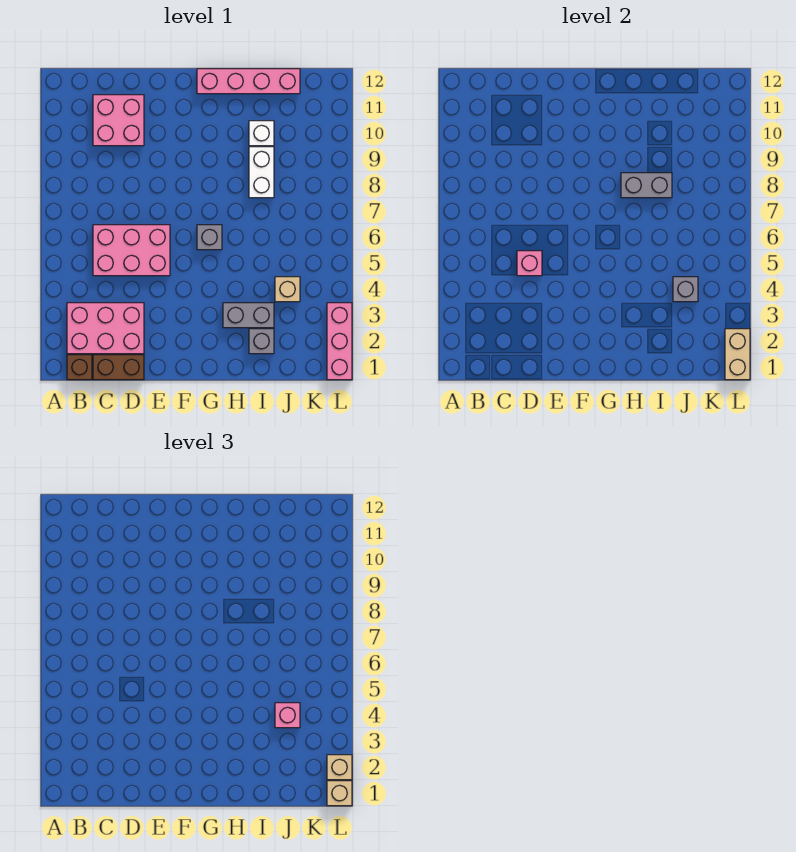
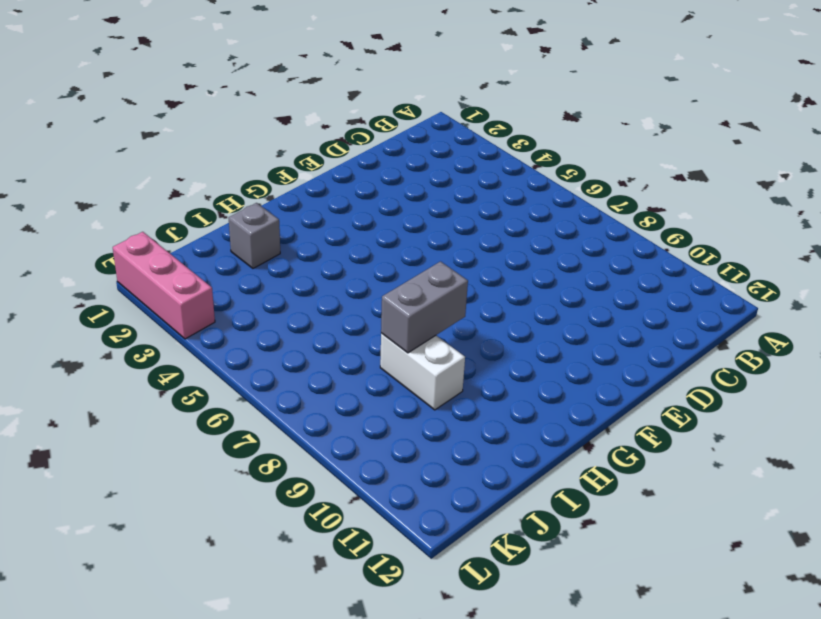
none -> brown 1x1 brick [67,355,92,380]
none -> pink 2x3 brick [67,303,144,354]
none -> brown 1x2 brick [93,355,144,380]

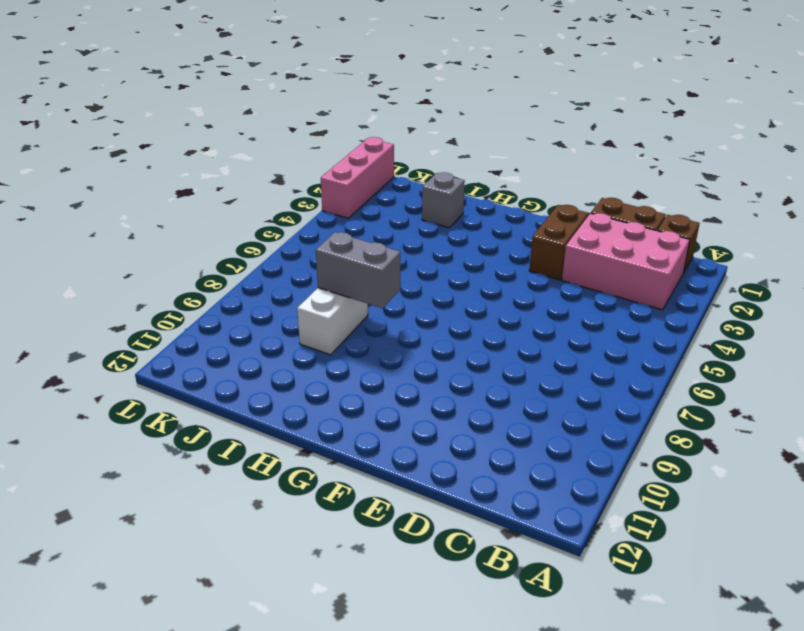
brown 1x2 brick [529,205,589,280] -> none
none -> pink 2x3 brick [93,225,170,276]
none -> pink 2x2 brick [93,95,144,146]
none -> grey 1x1 brick [197,225,222,250]

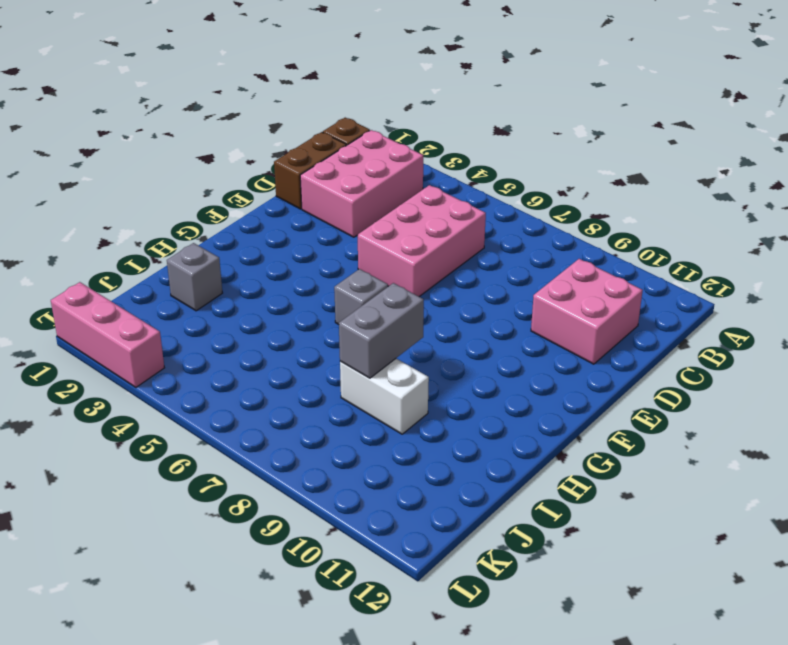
none -> pink 1x4 brick [197,69,300,94]
none -> grey 1x2 brick [223,303,274,328]
none -> white 1x1 brick [249,121,274,146]

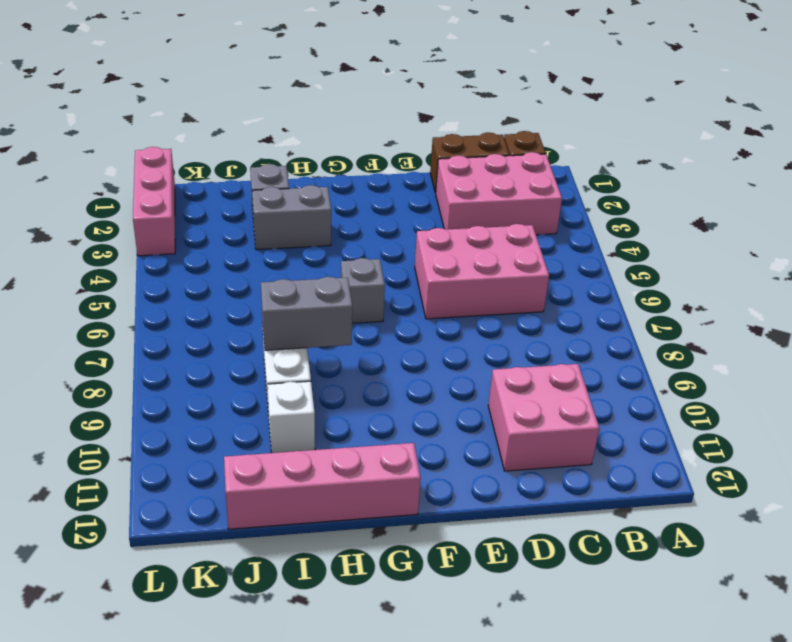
none -> tan 1x1 brick [275,277,300,302]
none -> pink 1x1 brick [517,251,542,276]
none -> grey 1x1 brick [673,277,698,302]

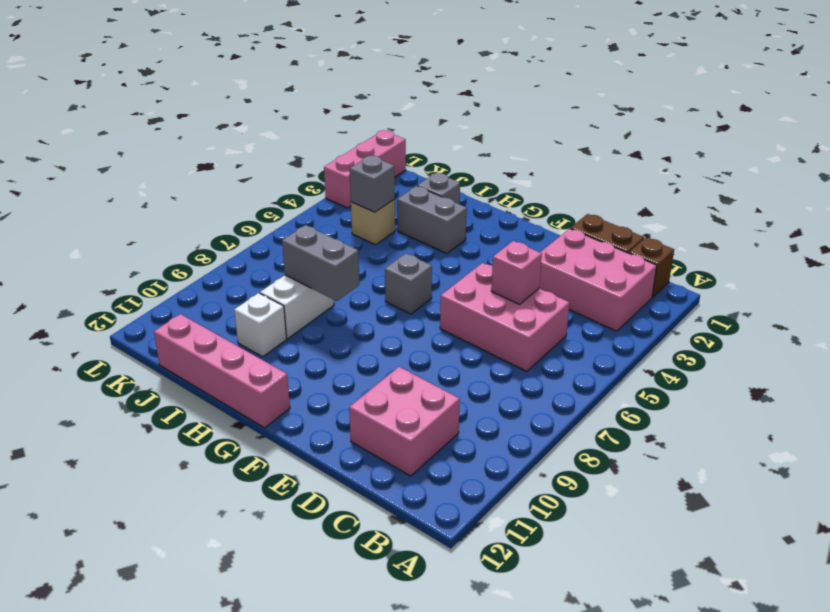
none -> tan 1x2 brick [725,329,750,380]
none -> pink 1x1 brick [275,703,300,728]
none -> tan 1x1 brick [327,781,352,806]

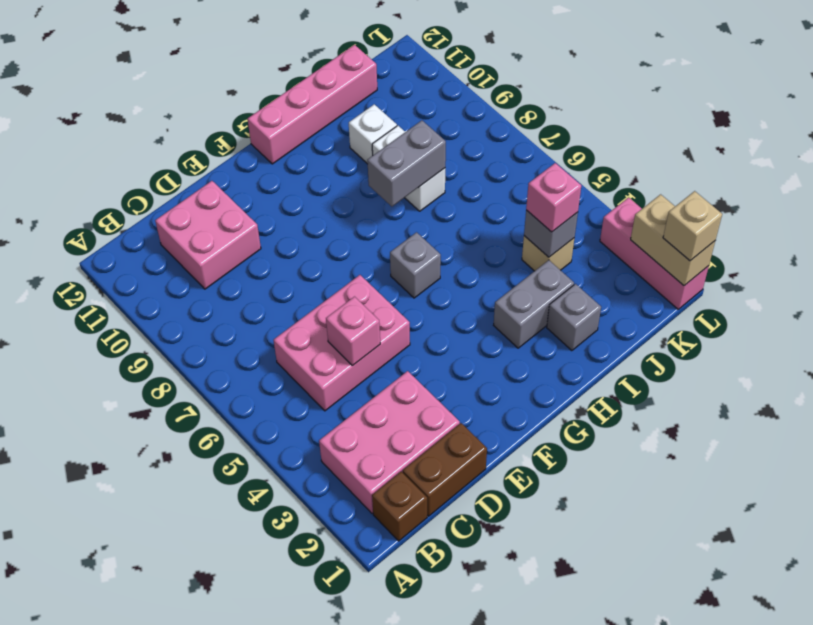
none -> tan 1x1 brick [327,755,352,780]

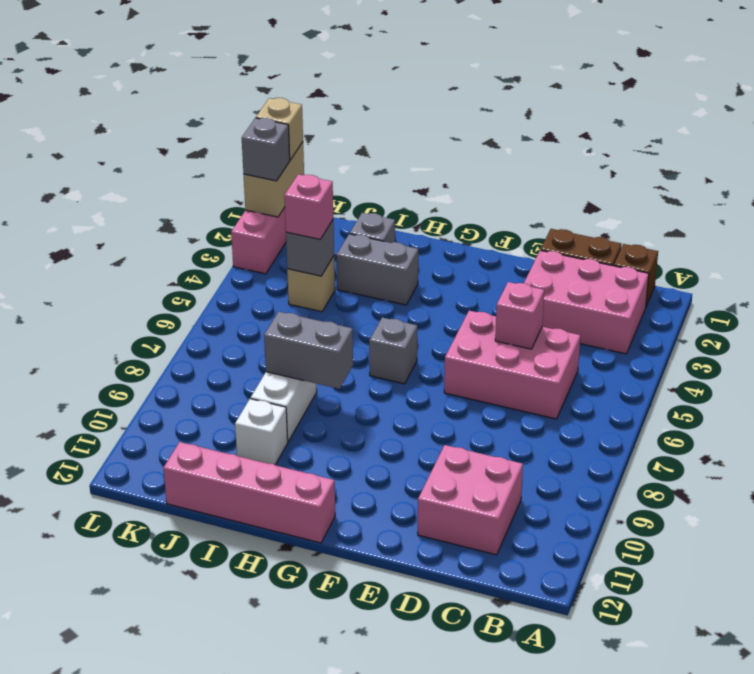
grey 1x1 brick [242,118,290,181] -> tan 1x1 brick [327,755,352,780]

